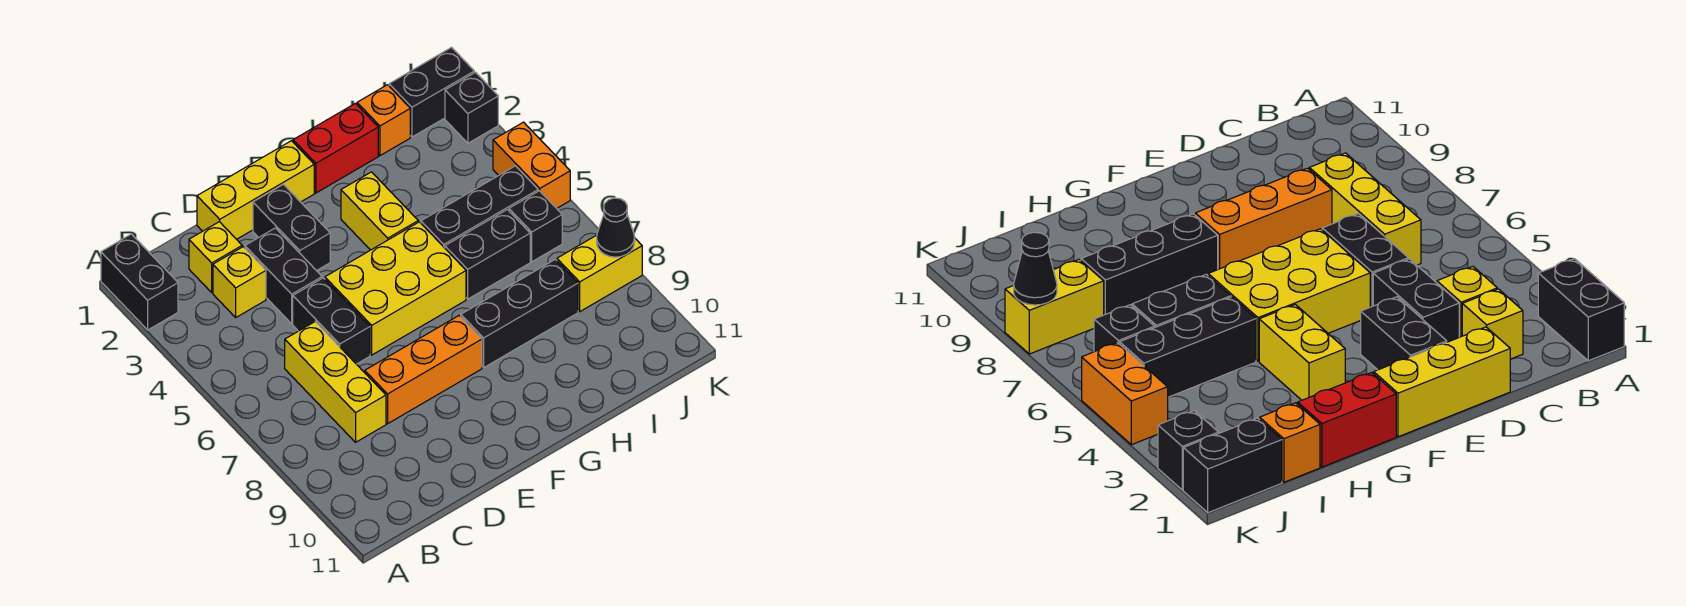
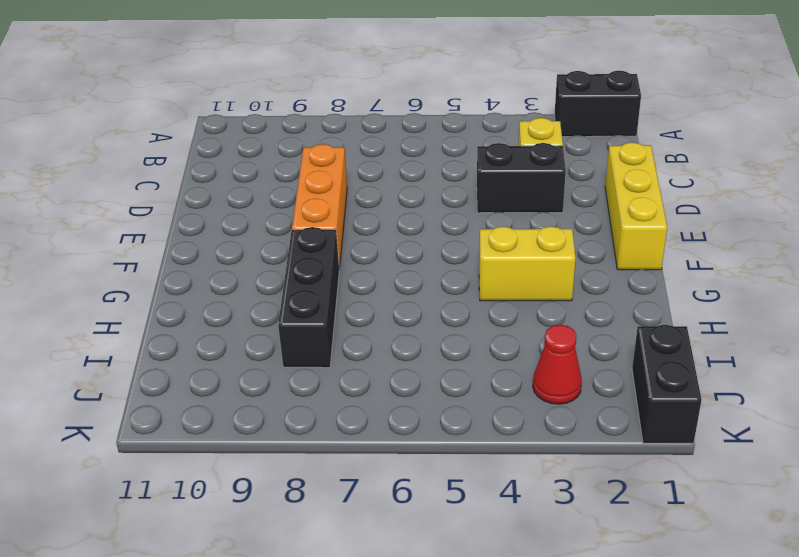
red 1x1 cone [533,325,582,404] -> none
none -> yellow 1x1 brick [189,222,242,292]
none -> yellow 1x3 brick [285,322,386,442]
none -> black 1x2 brick [293,278,370,364]

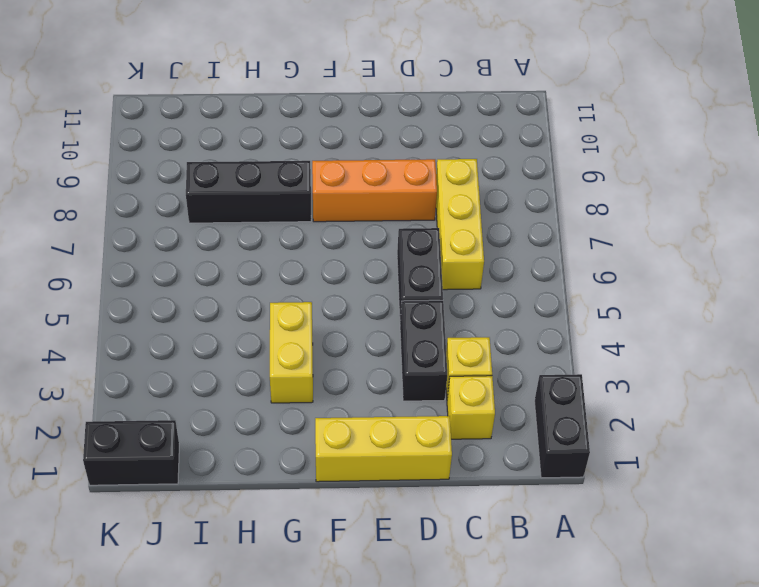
none -> black 1x2 brick [253,184,330,271]
none -> yellow 2x3 brick [325,222,466,355]
none -> red 1x2 brick [293,103,378,193]

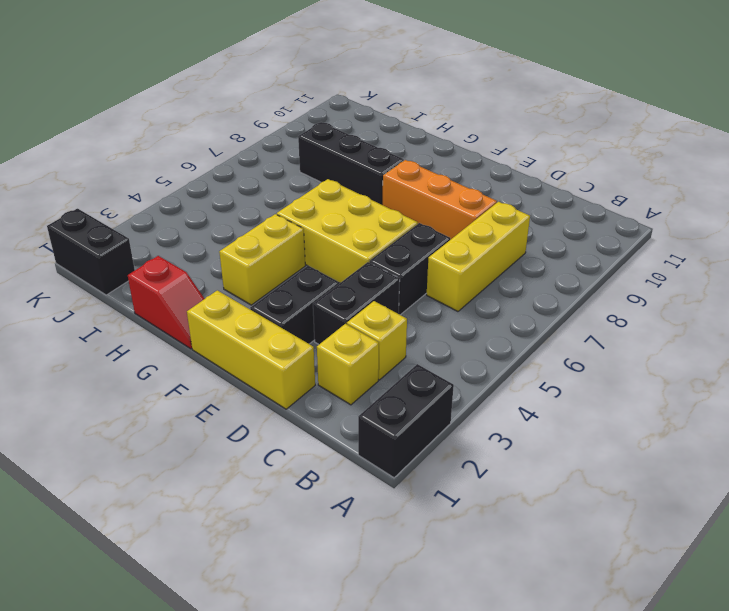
red 1x2 slope [128,256,204,349] -> red 1x2 brick [293,103,378,193]
none -> black 1x3 brick [421,166,538,248]
none -> black 1x2 brick [445,209,530,299]
none -> orange 1x1 brick [357,85,410,156]

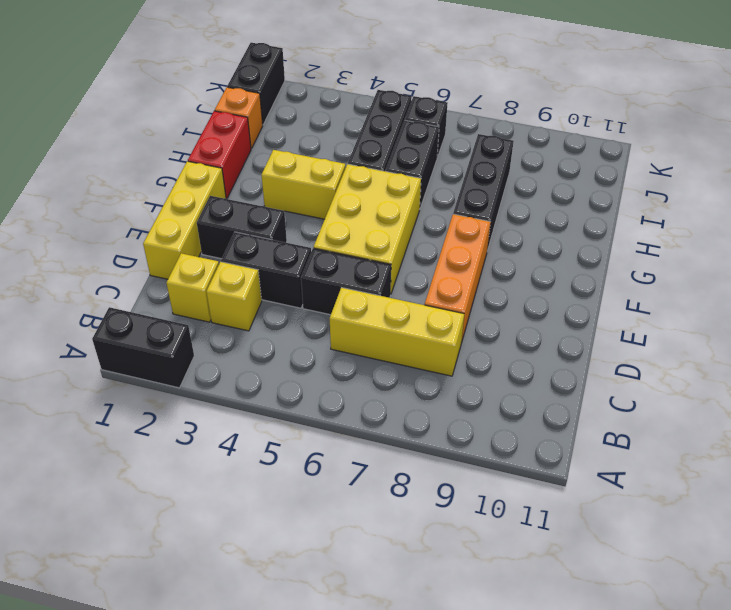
none -> yellow 1x2 brick [557,235,642,311]
none -> black 1x1 brick [445,72,498,143]
none -> orange 1x2 brick [493,122,570,208]

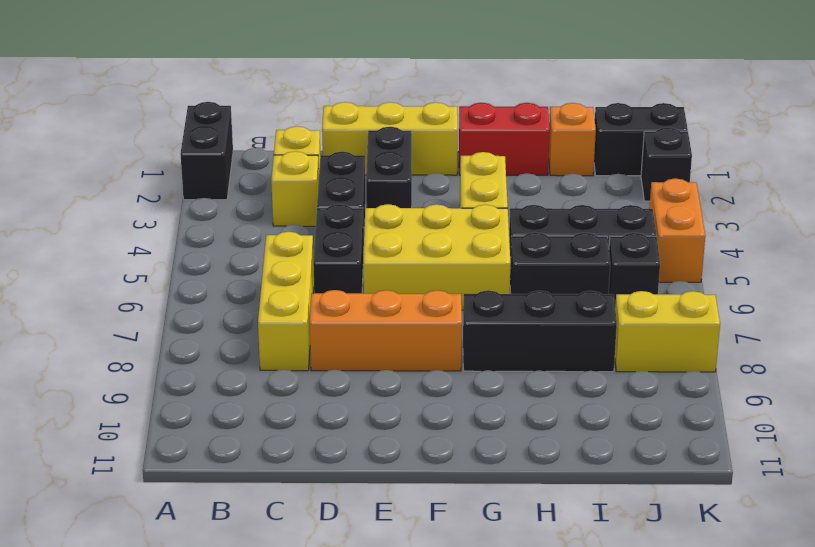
none -> black 1x1 cone [597,198,635,257]

